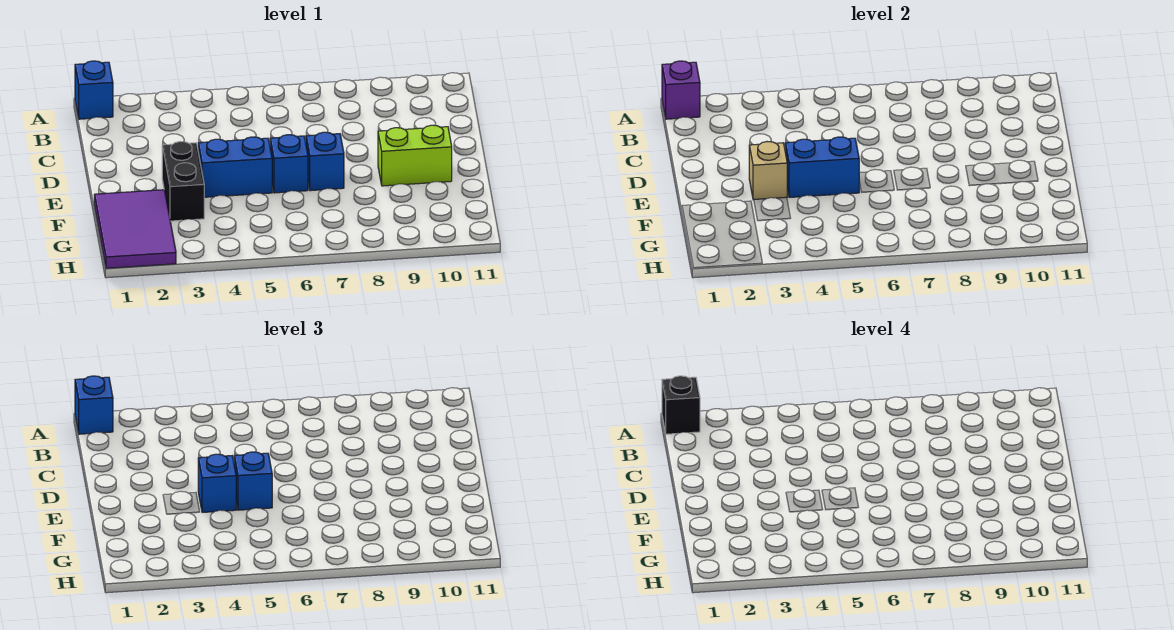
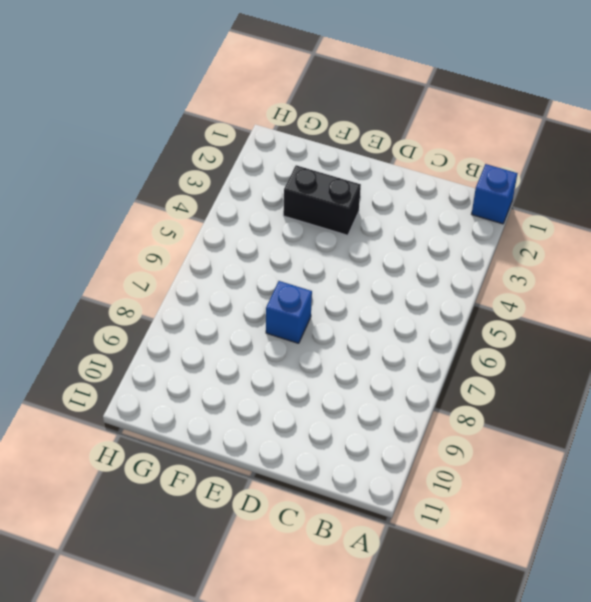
none -> blue 1x2 brick [198,137,272,197]
none -> blue 1x1 brick [270,135,308,193]
none -> lime 1x2 brick [378,125,452,186]

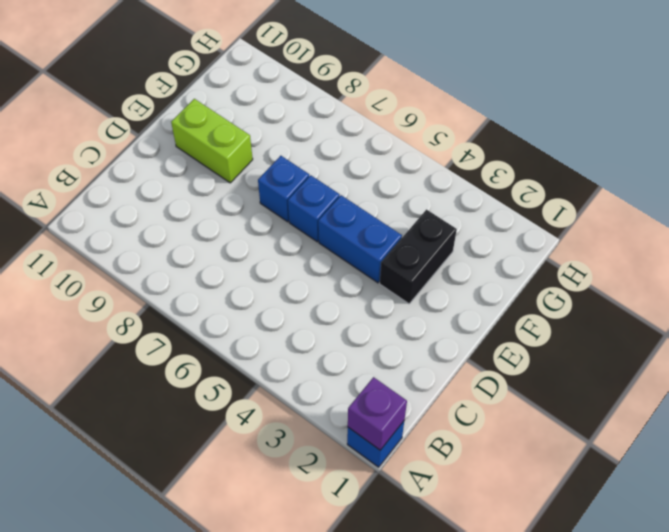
none -> purple 2x3 tile [94,190,176,268]
none -> tan 1x1 brick [749,142,787,200]
none -> blue 1x2 brick [785,137,859,197]

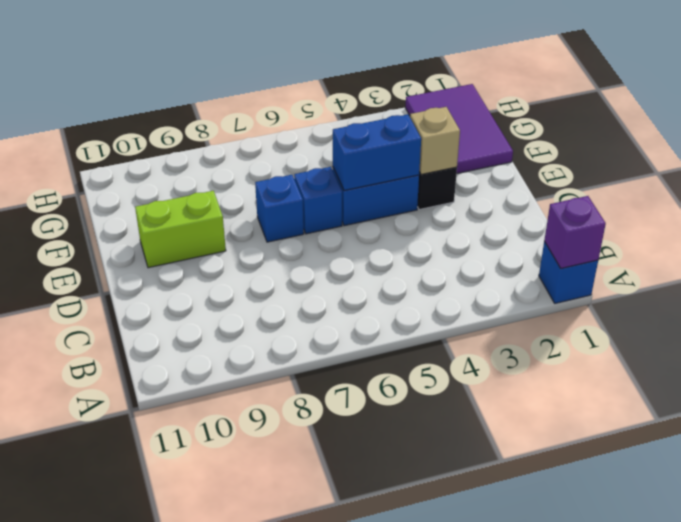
none -> blue 1x1 brick [75,376,113,434]
none -> blue 1x1 brick [198,454,236,512]
none -> blue 1x1 brick [234,452,272,510]

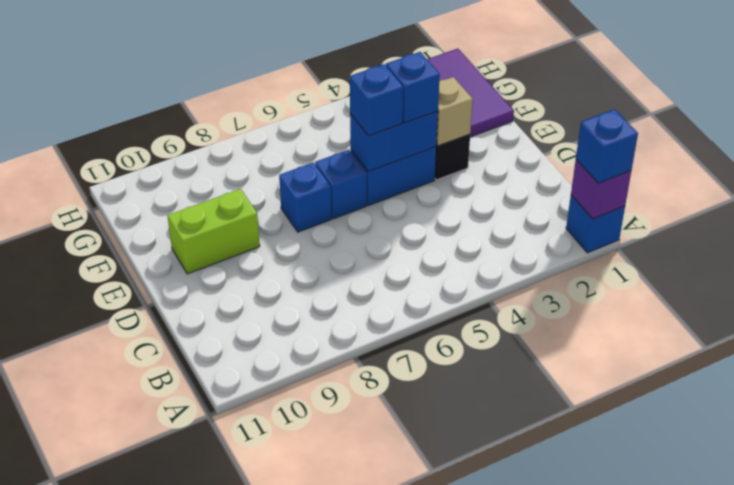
none -> black 1x1 brick [662,376,700,434]

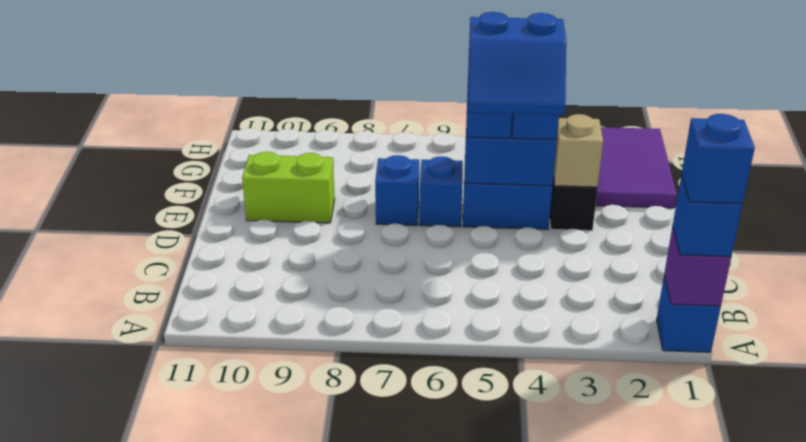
blue 1x1 brick [682,114,755,204] -> black 1x1 brick [662,376,700,434]
blue 2x2 slope [468,12,566,115] -> none

